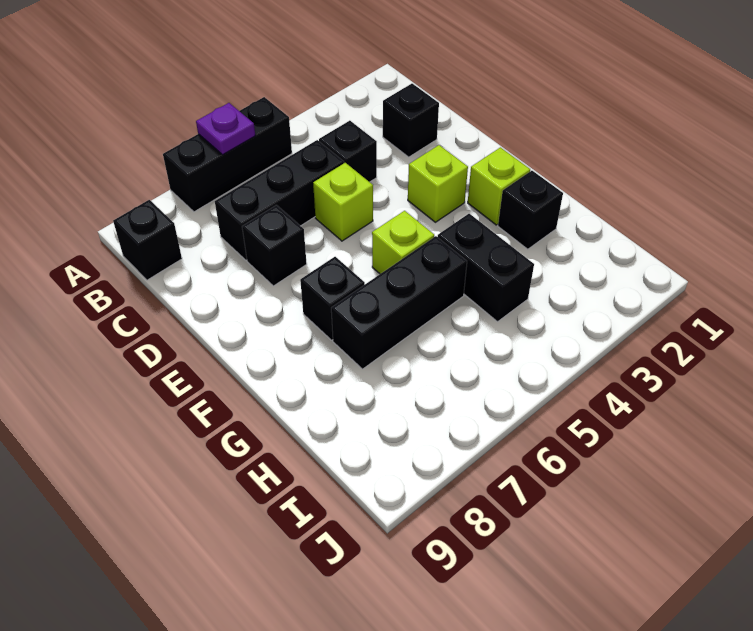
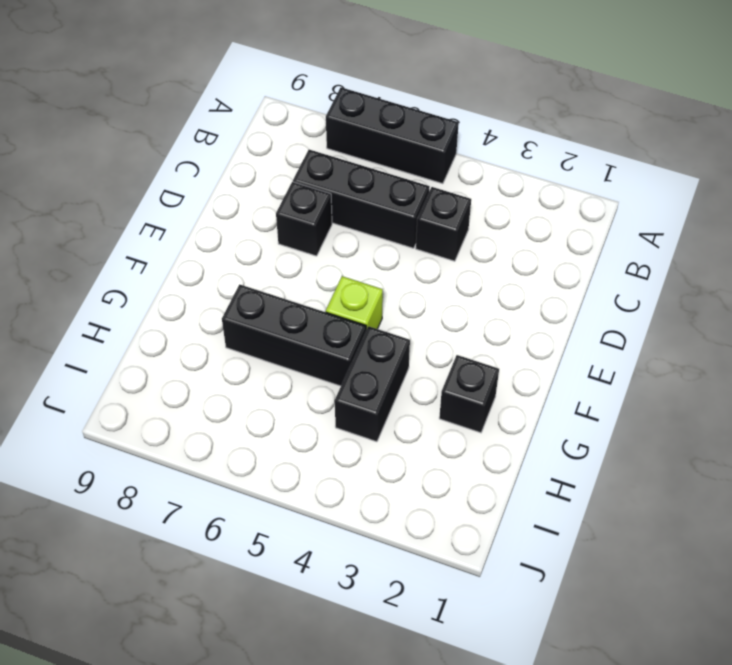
none -> black 1x1 brick [113,200,182,280]
none -> black 1x1 brick [383,84,439,157]
none -> lime 1x1 brick [313,163,373,241]

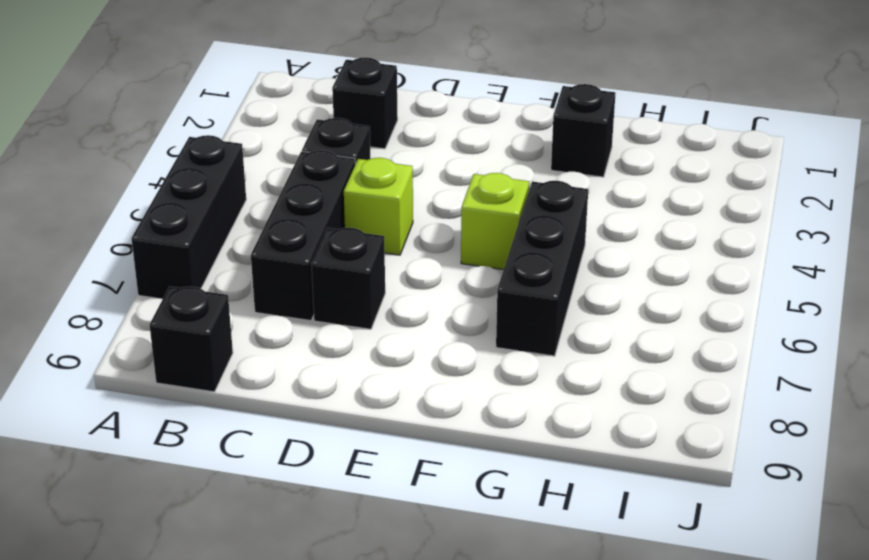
none -> lime 1x1 brick [408,145,468,222]
none -> lime 1x1 brick [468,147,530,225]
none -> black 1x1 brick [300,257,365,340]

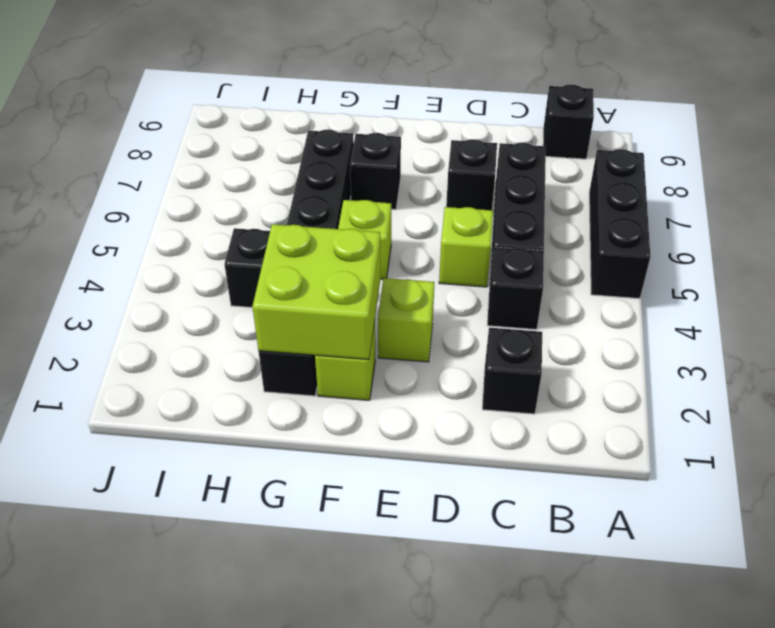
lime 2x2 brick [252,224,381,360] -> none
none -> purple 1x1 plate [196,103,255,155]

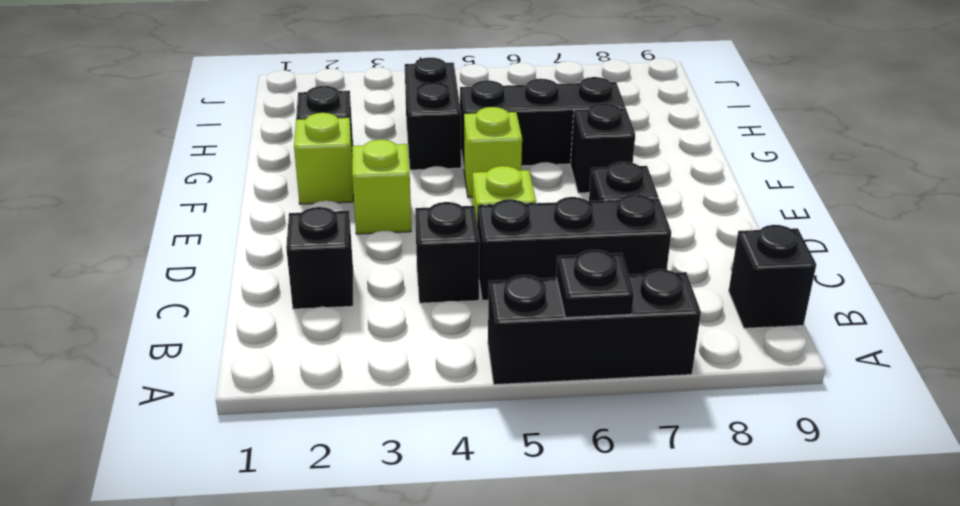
black 1x1 plate [556,250,634,318] -> purple 1x1 plate [196,103,255,155]

